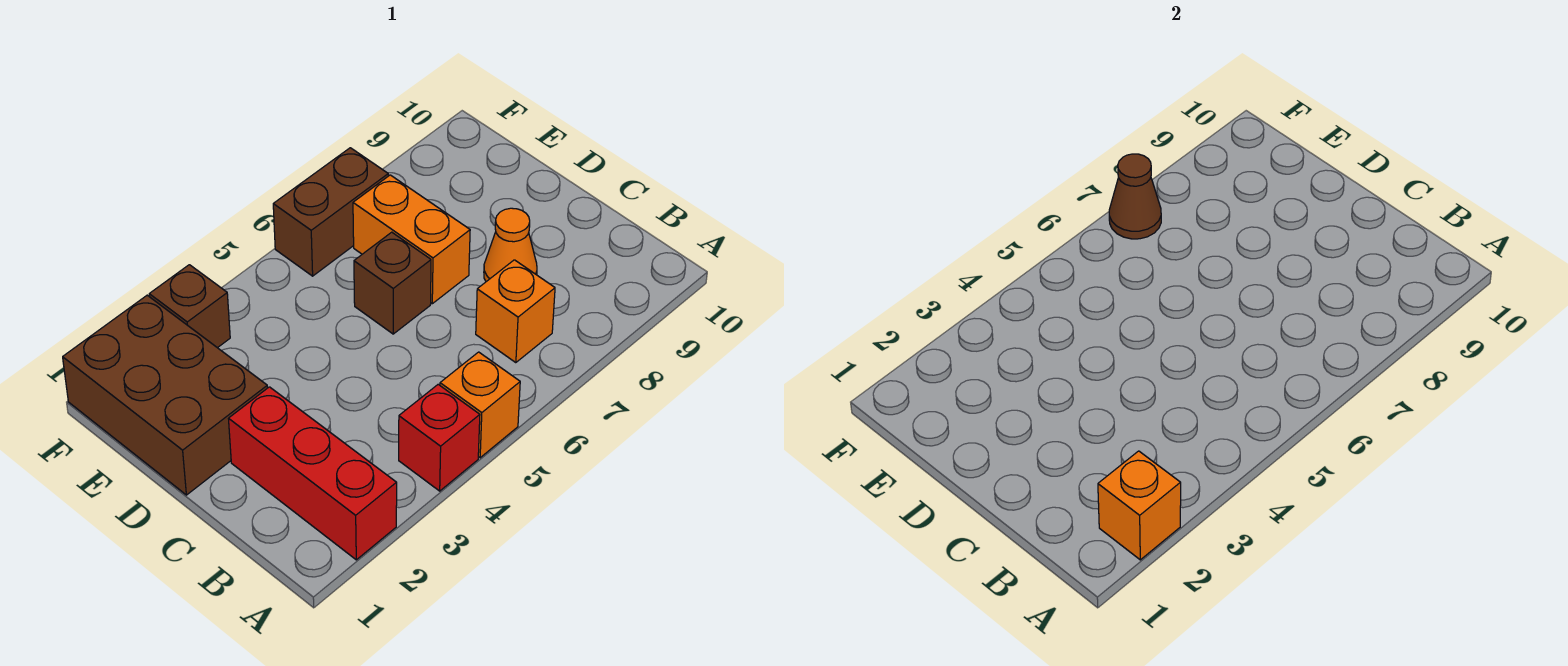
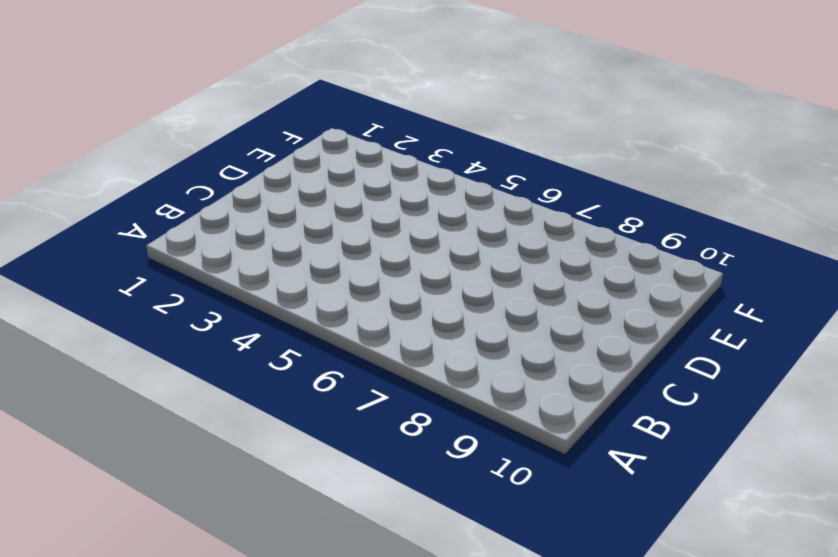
none -> red 1x3 brick [229,387,397,560]
none -> red 1x1 brick [399,384,480,491]
none -> orange 1x1 brick [440,352,520,458]

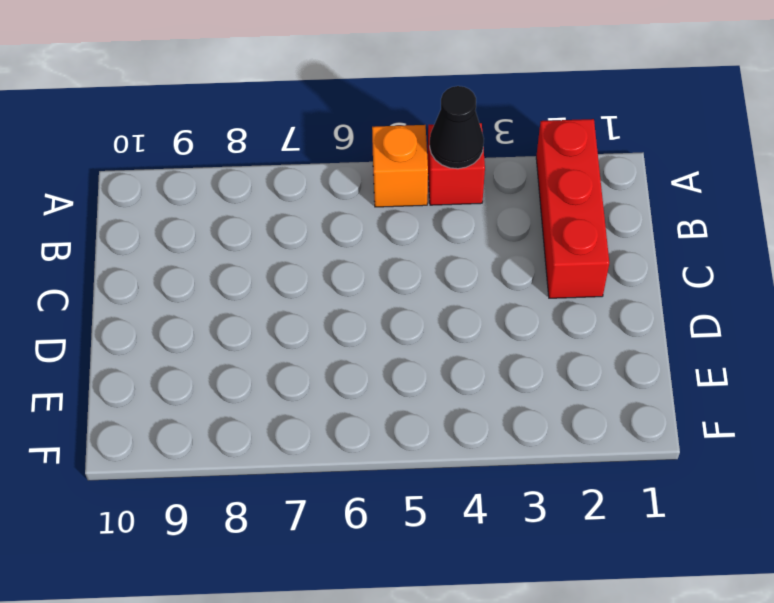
black 1x1 cone [430,86,484,169] -> none
none -> orange 1x1 brick [476,260,555,363]
none -> orange 1x1 cone [484,208,537,282]
none -> brown 2x3 brick [63,295,267,495]

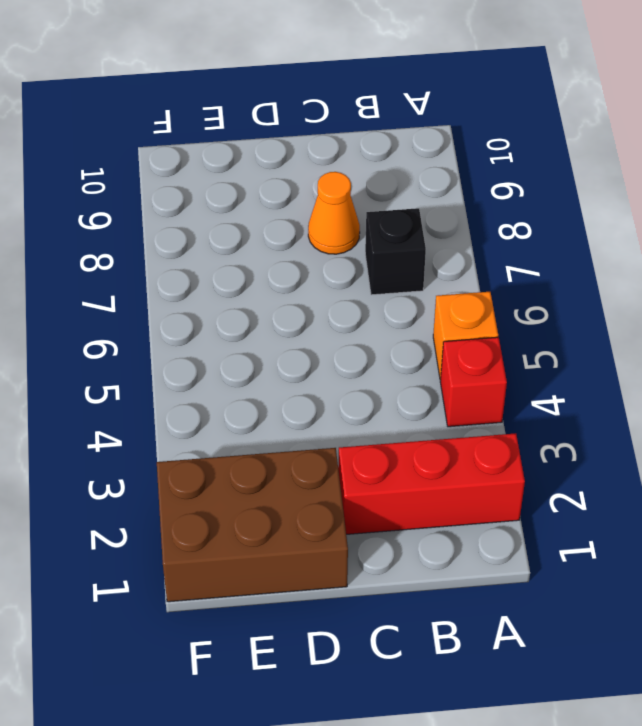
black 1x1 brick [365,208,426,295] -> orange 1x1 brick [476,260,555,363]
none -> brown 1x1 brick [354,232,431,334]
none -> orange 1x2 brick [353,175,470,304]
none -> brown 1x1 brick [149,265,230,348]

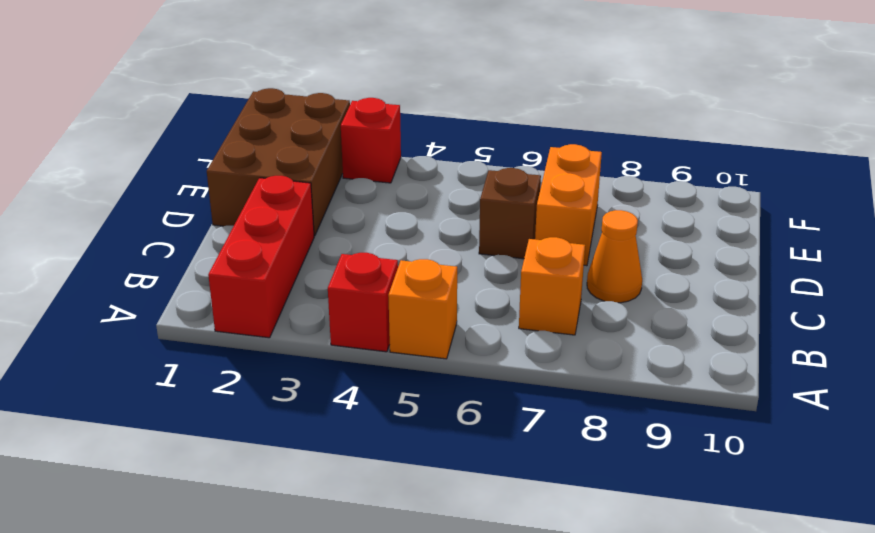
red 1x1 brick [341,98,401,183] -> brown 1x1 brick [149,265,230,348]
none -> brown 1x2 brick [273,148,388,276]
none -> orange 1x1 brick [1098,451,1181,560]
none -> brown 1x1 cone [1109,154,1161,239]

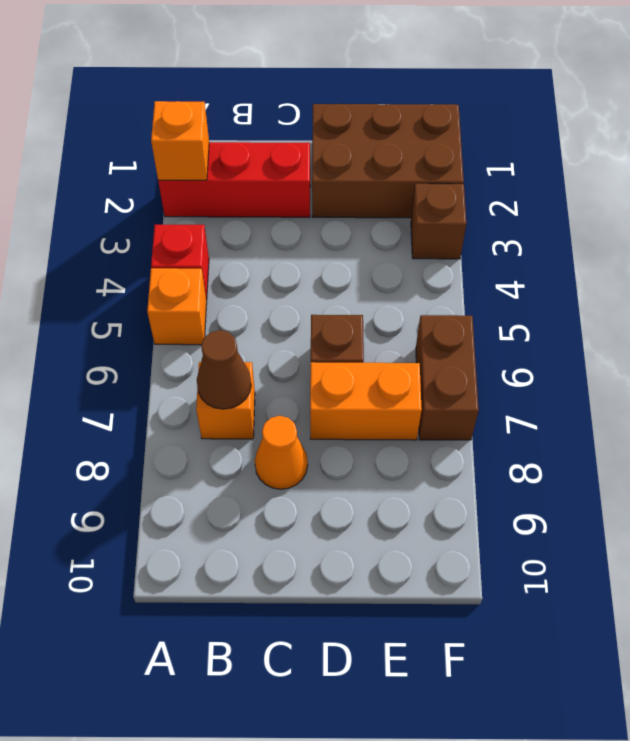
brown 1x1 cone [197,330,251,409] -> brown 1x1 cone moved to [1109,154,1161,239]

